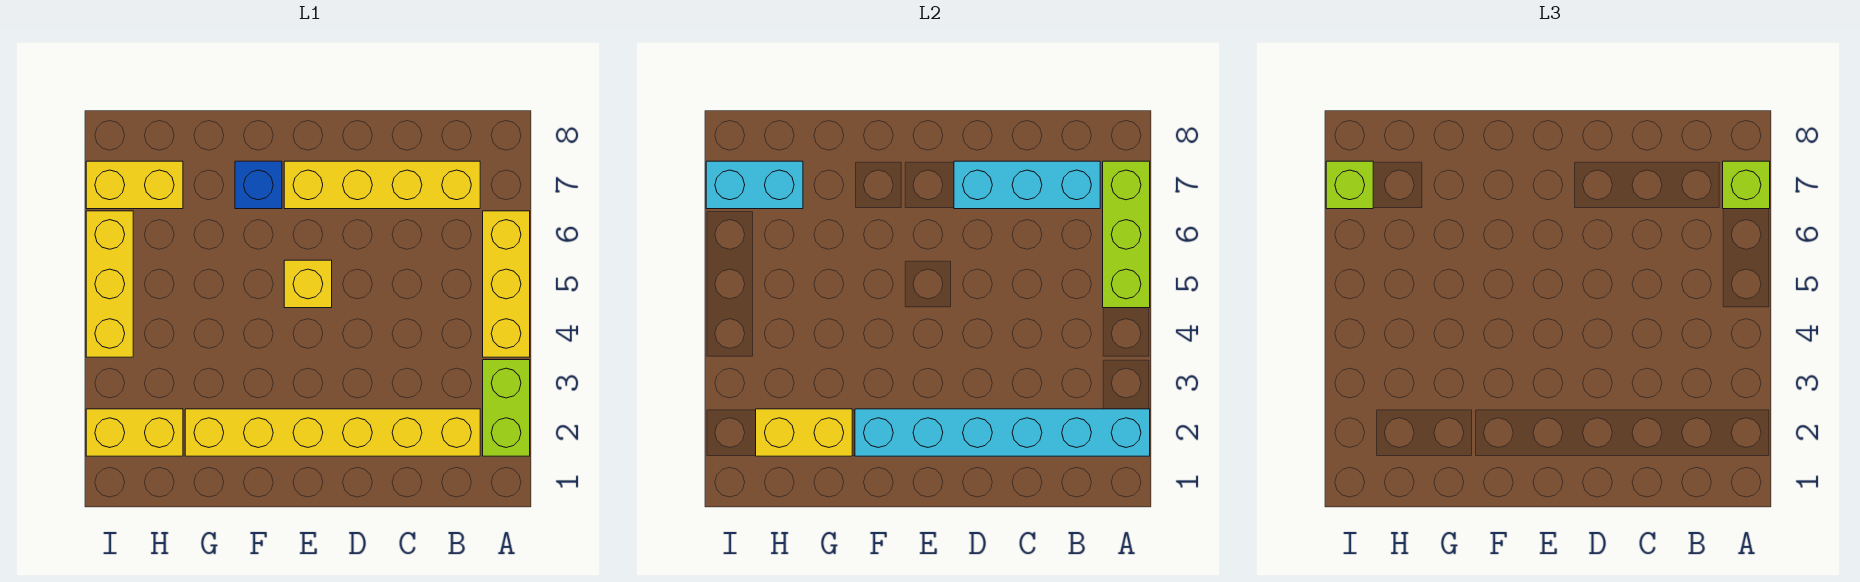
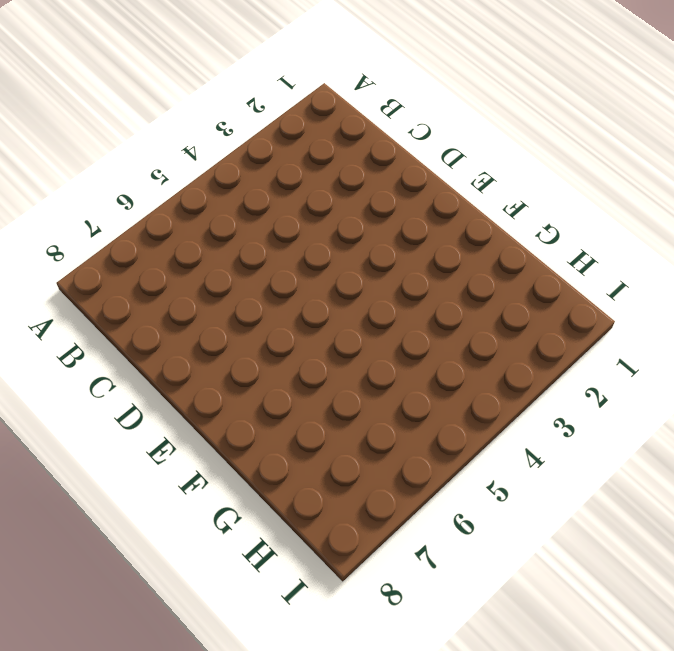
none -> lime 1x2 brick [483,360,530,456]
none -> yellow 1x3 brick [483,211,530,357]
none -> yellow 1x6 brick [185,409,480,456]

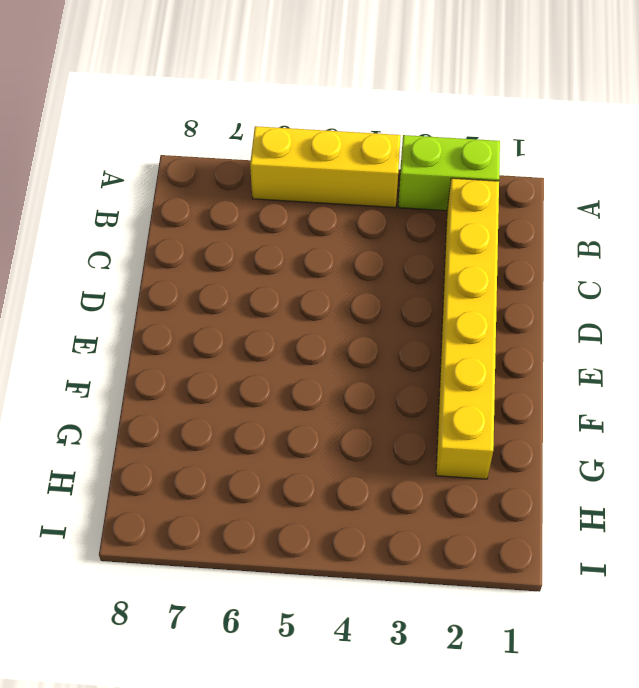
none -> yellow 1x4 brick [284,161,480,209]
none -> yellow 1x1 brick [284,260,332,308]
none -> blue 1x1 brick [235,161,282,209]

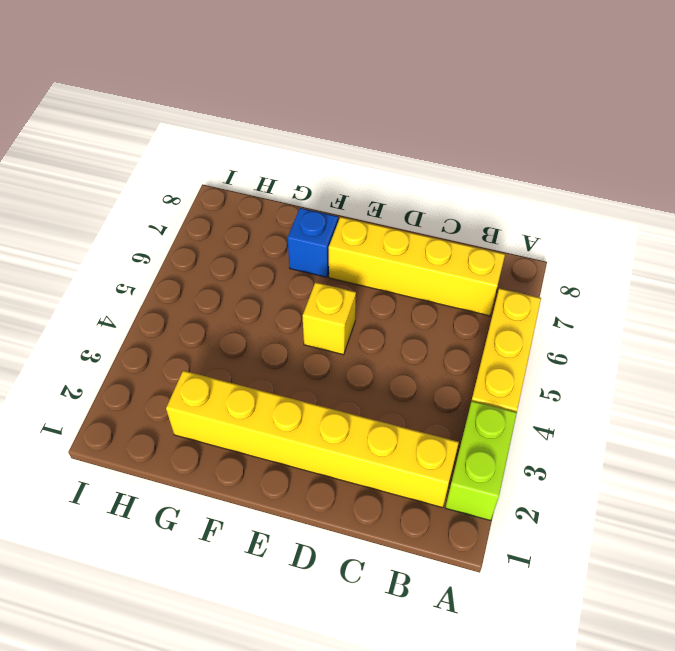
none -> yellow 1x2 brick [86,409,183,456]
none -> yellow 1x2 brick [86,161,183,209]
none -> yellow 1x3 brick [86,211,133,357]

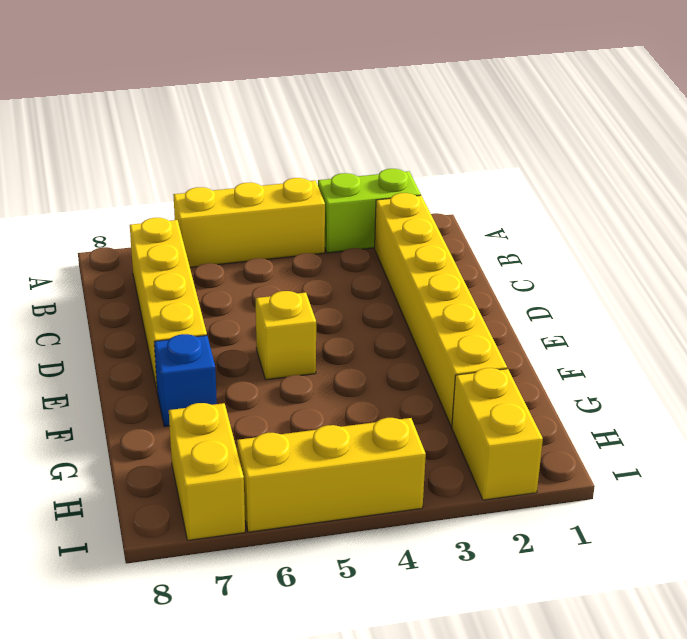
none -> cyan 1x6 brick [855,409,1150,456]
none -> lime 1x3 brick [1103,161,1150,308]
none -> cyan 1x3 brick [954,161,1100,209]

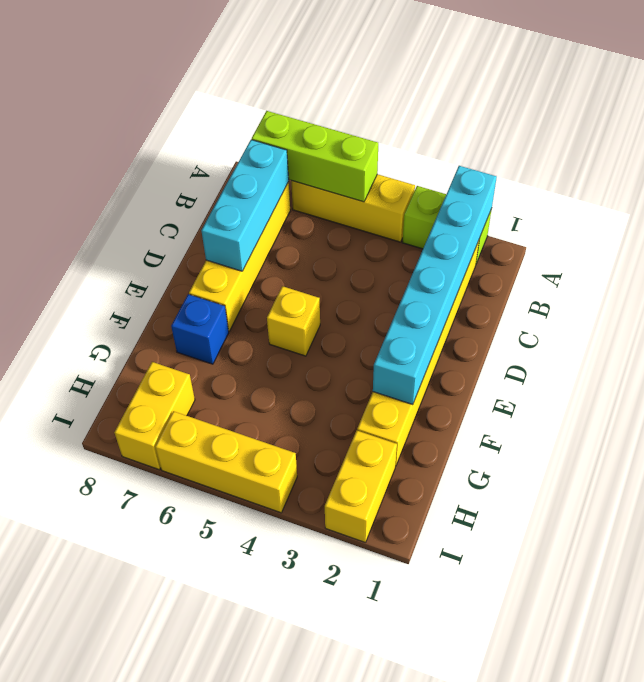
none -> yellow 1x2 brick [756,409,852,456]
none -> cyan 1x2 brick [706,161,803,209]
none -> lime 1x1 brick [1723,161,1770,209]

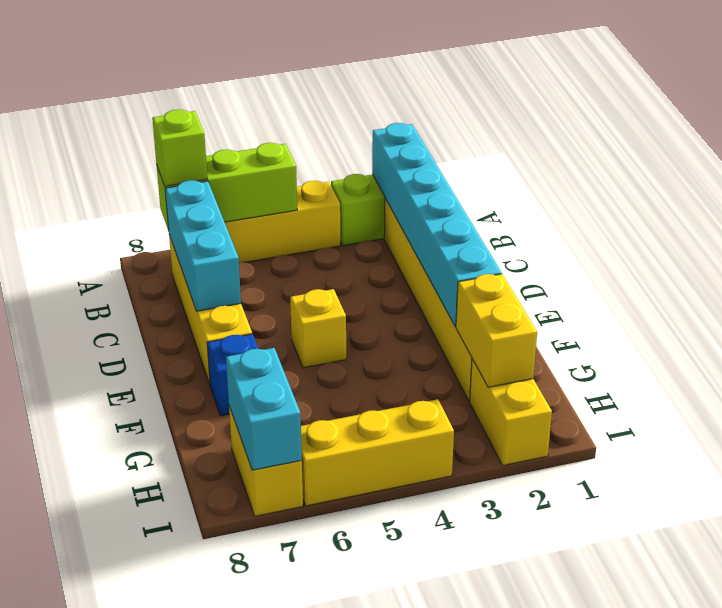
none -> lime 1x1 brick [1326,161,1373,209]

